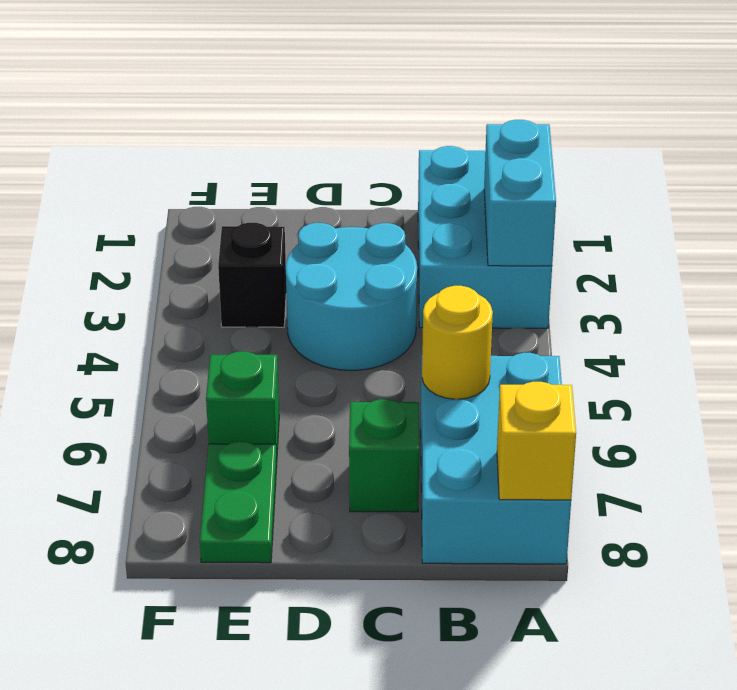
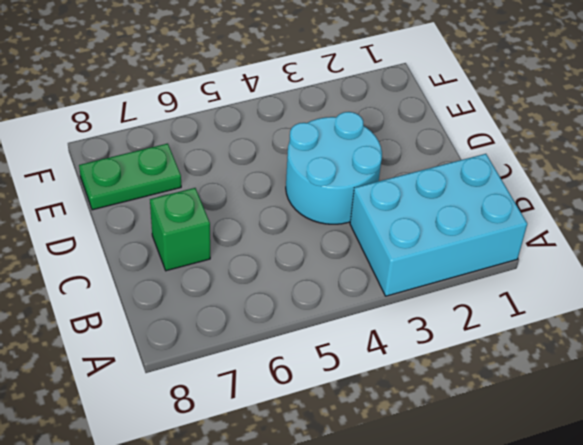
none -> cyan 2x3 brick [421,353,571,564]
none -> black 1x1 brick [218,223,286,327]

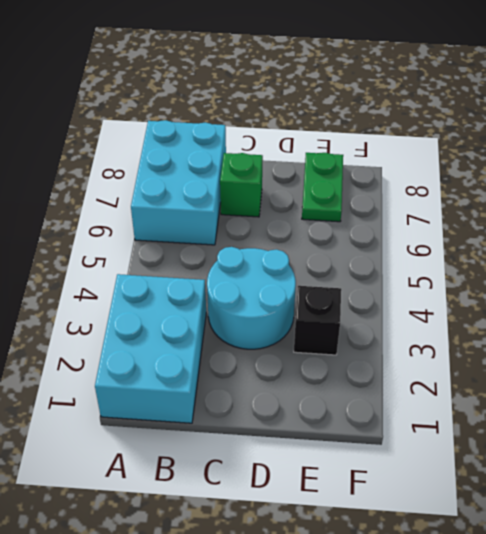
none -> green 1x1 brick [206,351,279,458]
none -> cyan 1x2 brick [484,120,556,266]

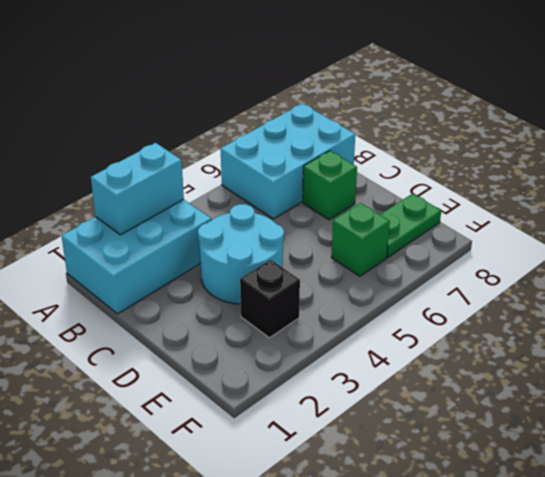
none -> yellow 1x1 brick [497,382,576,500]
none -> yellow 1x1 round brick [422,286,493,399]

